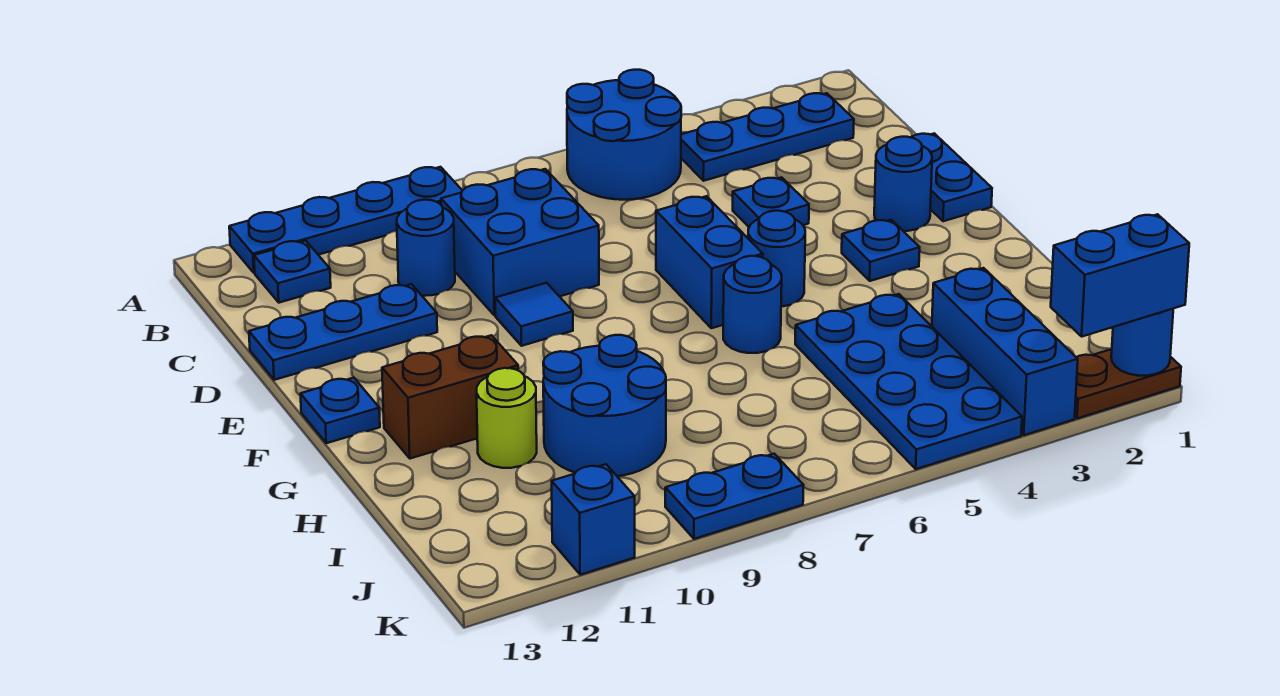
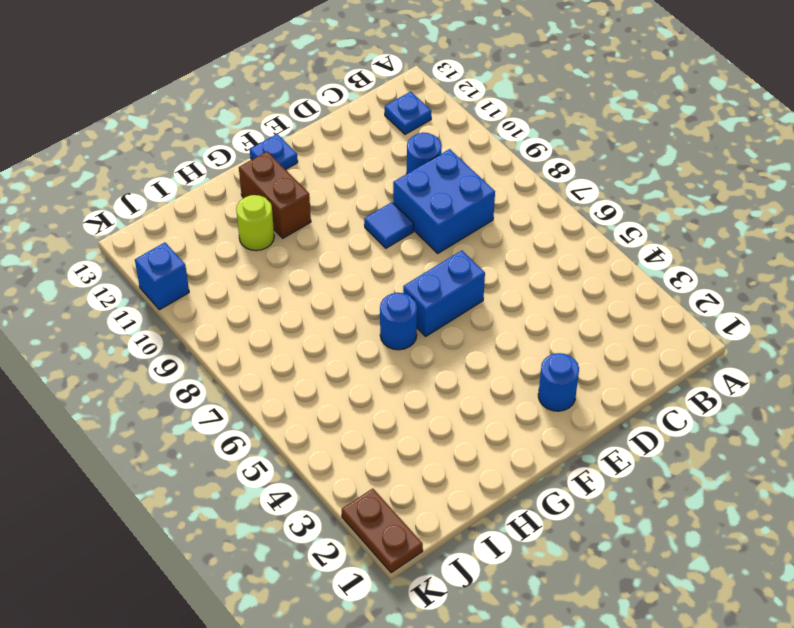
none -> blue 2x2 round brick [567,70,681,200]
none -> blue 1x4 plate [229,167,462,273]
none -> blue 1x3 plate [681,93,854,181]

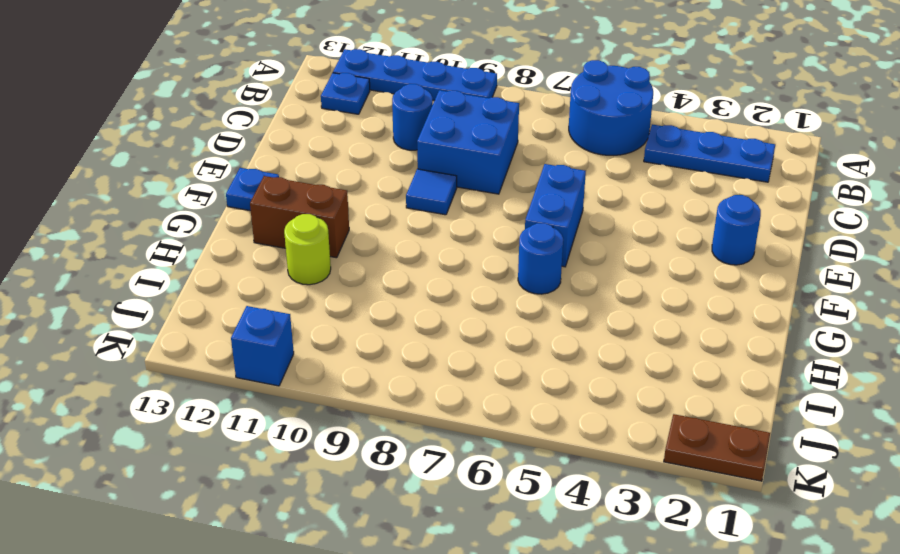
none -> blue 1x2 plate [911,133,992,221]
none -> blue 1x1 plate [733,177,809,227]
none -> blue 1x3 plate [249,284,437,380]

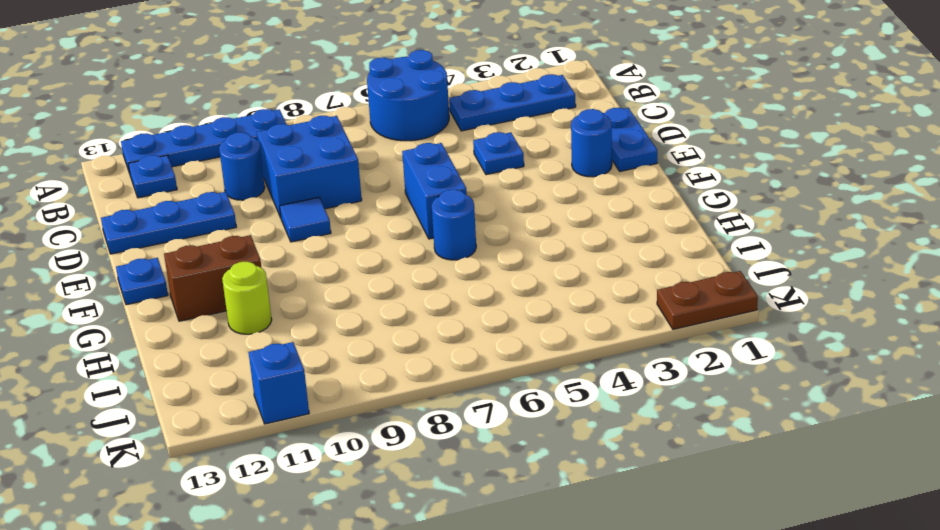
none -> blue 1x1 plate [842,220,920,281]
none -> blue 1x1 round brick [748,211,805,307]
none -> blue 2x4 plate [795,294,1022,469]

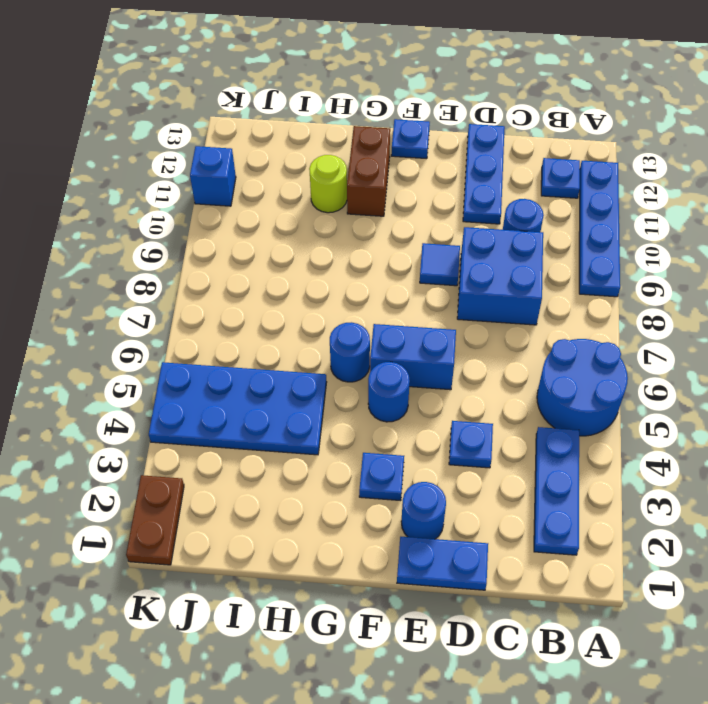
none -> blue 2x2 round brick [543,335,666,476]
none -> blue 1x3 brick [932,268,1078,435]
none -> blue 1x2 plate [665,454,804,539]

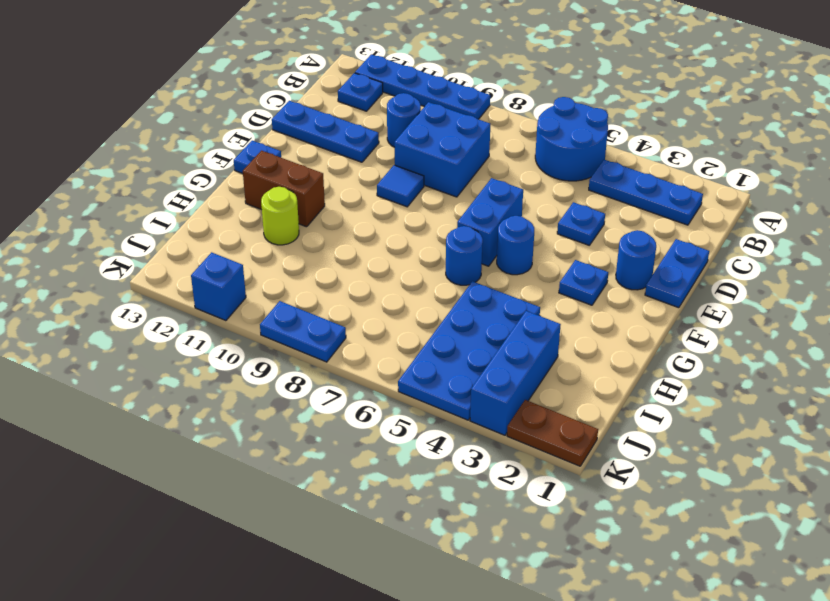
none -> blue 2x2 round brick [543,335,666,476]
none -> blue 1x1 round brick [1111,309,1173,376]
none -> blue 1x2 brick [1051,214,1189,336]

